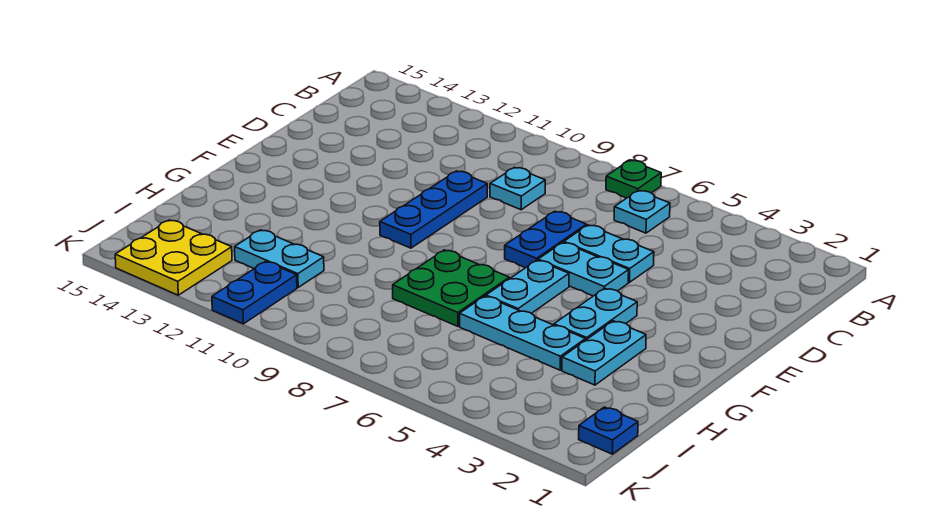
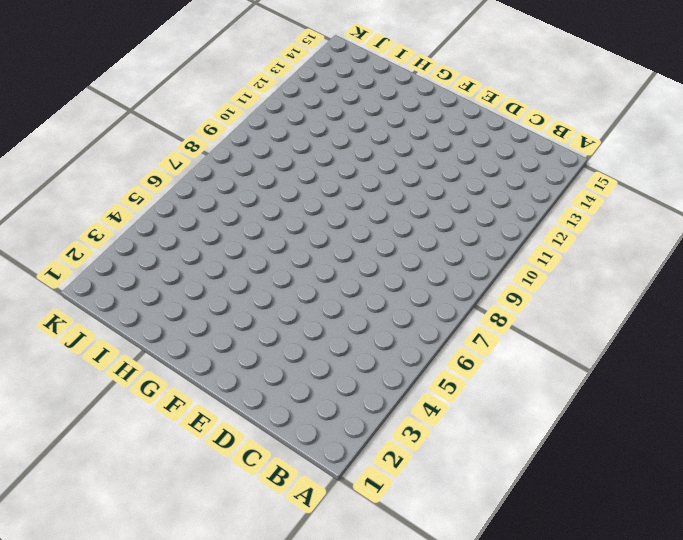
none -> green 1x1 plate [606,160,661,198]
none -> cyan 1x1 plate [614,190,670,233]
none -> cyan 1x1 plate [490,167,545,210]

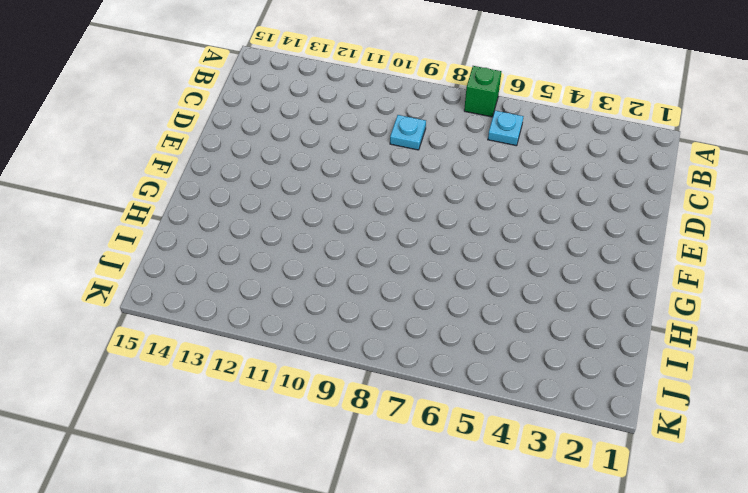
green 1x1 brick [464,66,502,117] -> green 1x1 plate [606,160,661,198]
none -> cyan 1x2 plate [564,225,654,282]
none -> blue 1x2 plate [505,211,586,268]
none -> blue 1x3 plate [380,171,487,248]

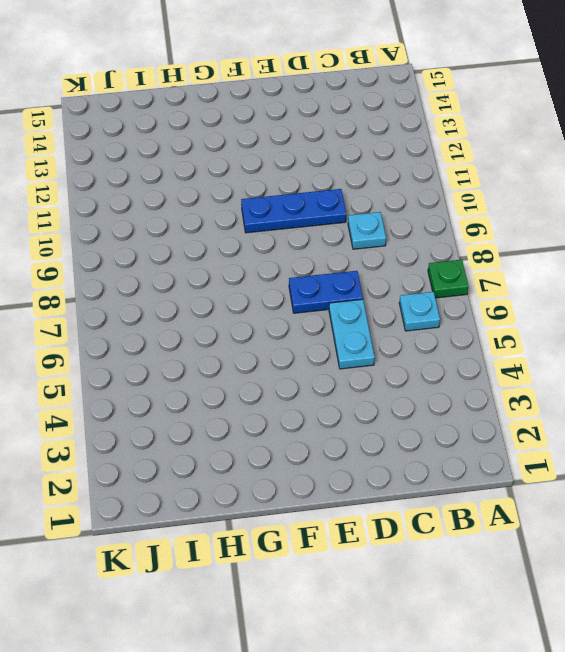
none -> cyan 1x2 plate [538,242,629,296]
none -> cyan 1x2 plate [554,288,637,340]
none -> cyan 1x2 plate [486,260,569,313]

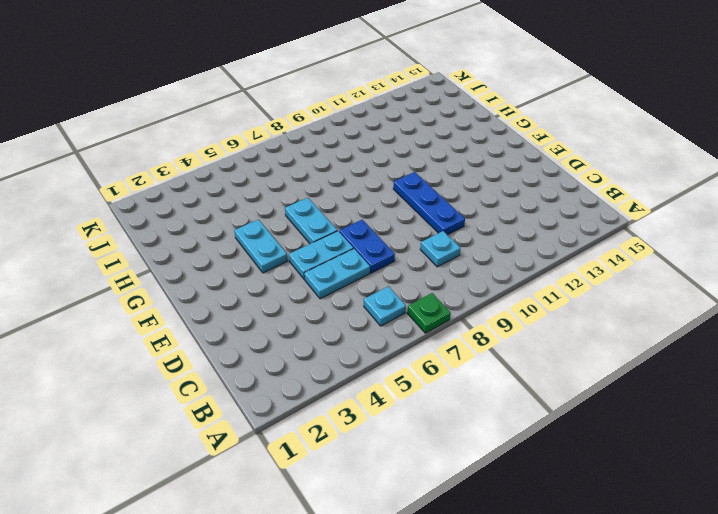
none -> cyan 1x2 plate [562,321,646,385]
none -> green 2x2 plate [393,250,509,326]
none -> cyan 1x3 plate [460,296,586,370]

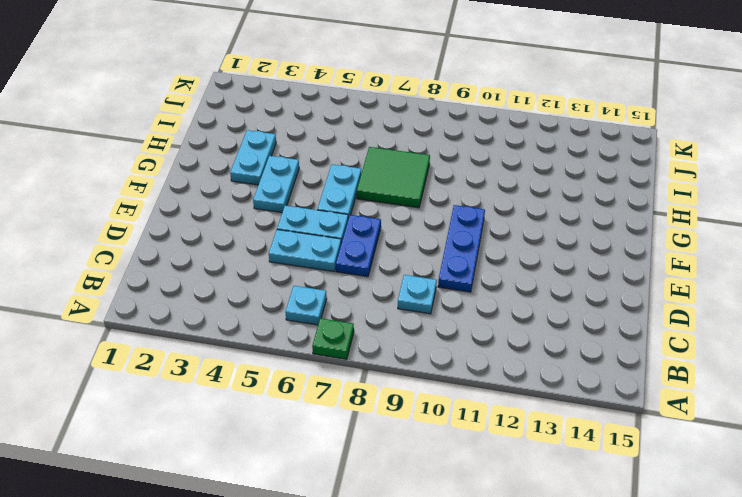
green 2x2 tile [357,147,430,208] -> green 2x2 plate [393,250,509,326]
none -> cyan 1x3 plate [460,296,586,370]
none -> cyan 1x2 plate [235,230,324,287]
none -> blue 1x1 plate [579,407,638,454]

